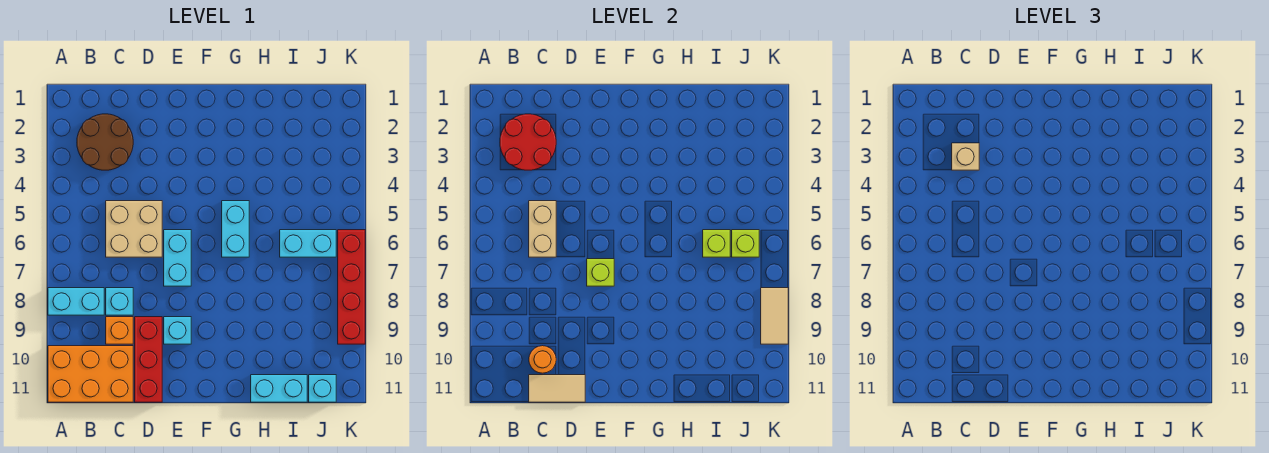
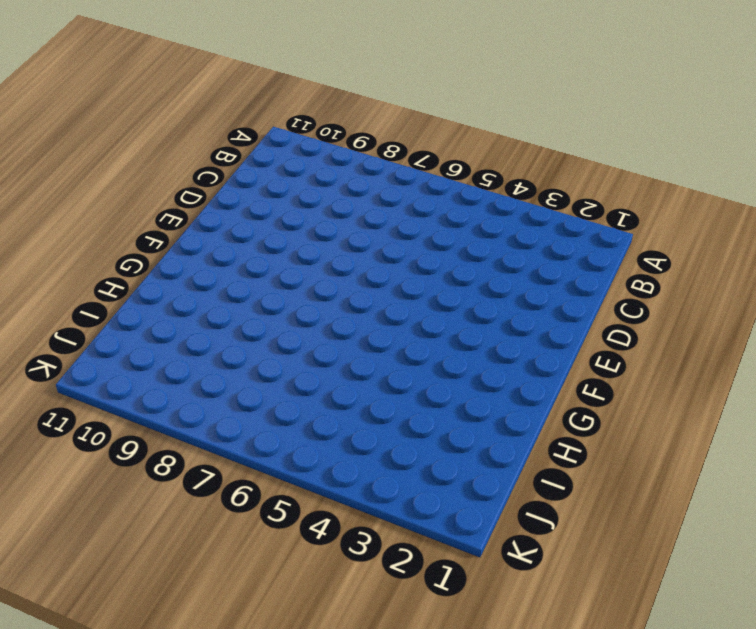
none -> cyan 1x2 brick [48,288,104,315]
none -> orange 2x3 brick [48,346,133,402]
none -> brown 2x2 round brick [77,114,133,170]

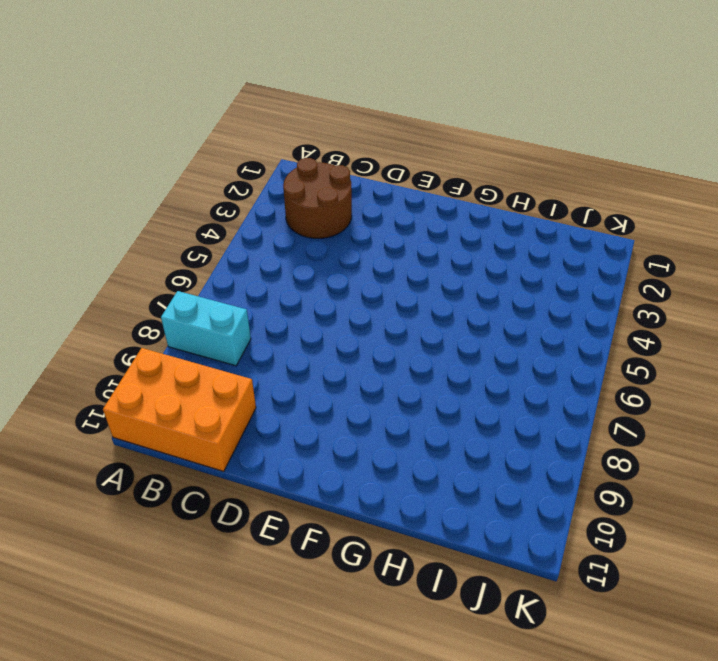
none -> tan 2x2 brick [106,201,162,257]
none -> cyan 1x1 brick [106,288,133,315]
none -> orange 1x1 brick [106,317,133,344]

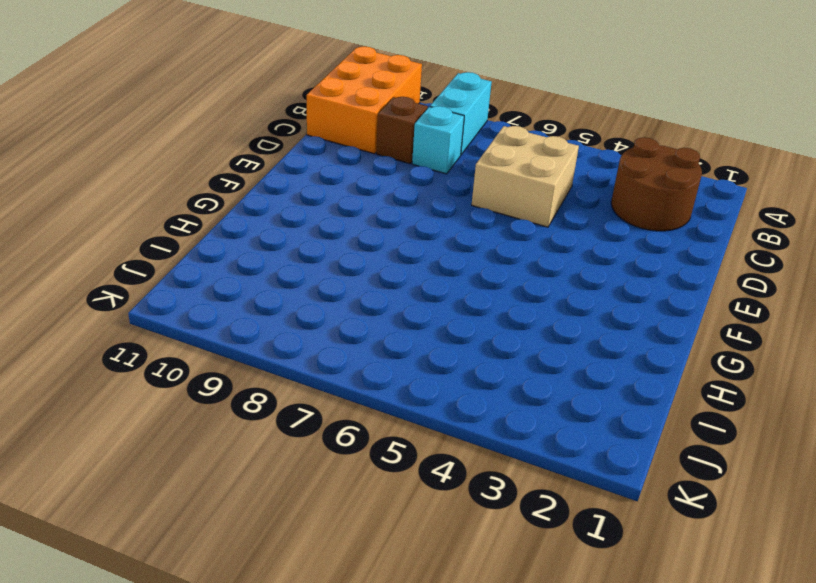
brown 1x1 brick [376,97,428,164] -> orange 1x1 brick [106,317,133,344]
none -> red 1x3 brick [135,317,162,402]
none -> cyan 1x2 brick [164,230,191,286]
none -> cyan 1x1 brick [164,317,191,344]

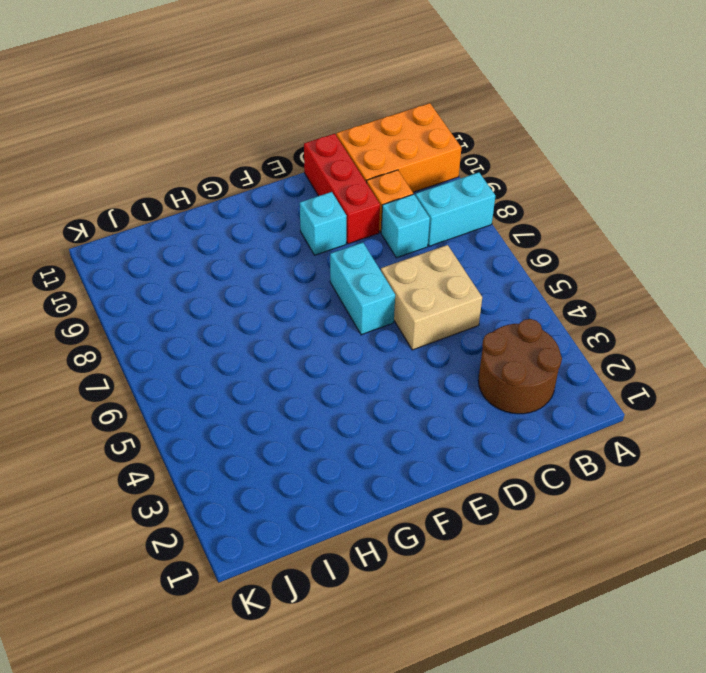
none -> cyan 1x2 brick [222,201,249,257]
none -> cyan 1x2 brick [251,375,307,402]
none -> cyan 1x2 brick [280,230,336,257]

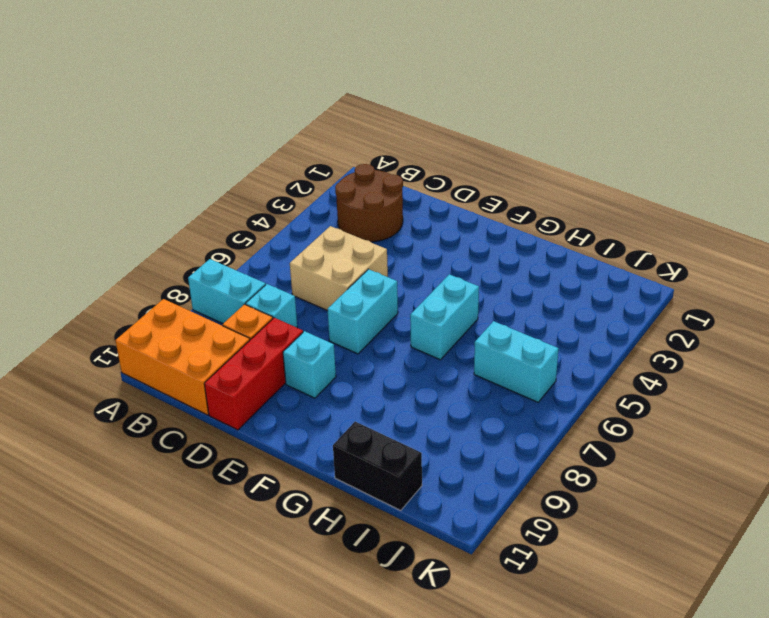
black 1x2 brick [333,422,422,510] -> cyan 1x2 brick [251,375,307,402]
none -> cyan 1x1 brick [309,375,336,402]
none -> red 1x4 brick [338,230,365,344]
none -> red 2x2 round brick [500,114,556,170]

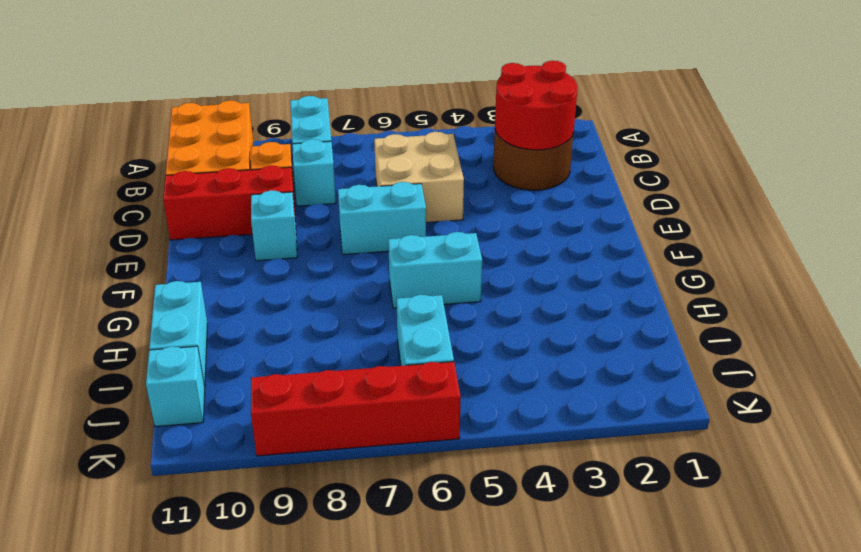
none -> tan 1x2 brick [529,201,556,257]
none -> orange 1x1 round brick [529,346,556,373]
none -> tan 1x2 tile [529,375,585,402]

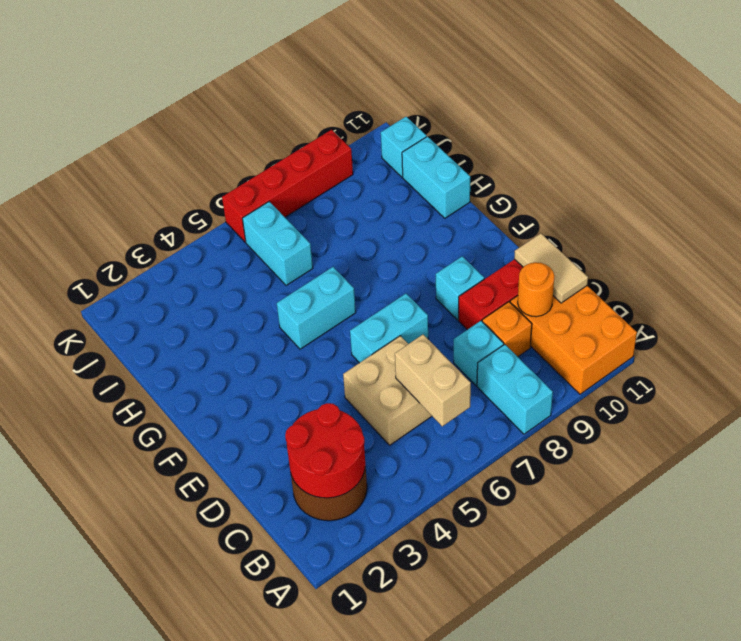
tan 1x2 brick [395,335,471,426] -> tan 1x2 brick turned to [529,201,556,257]
none -> lime 1x1 brick [587,259,614,286]
none -> lime 1x1 brick [703,230,730,257]
none -> lime 1x1 brick [732,230,759,257]

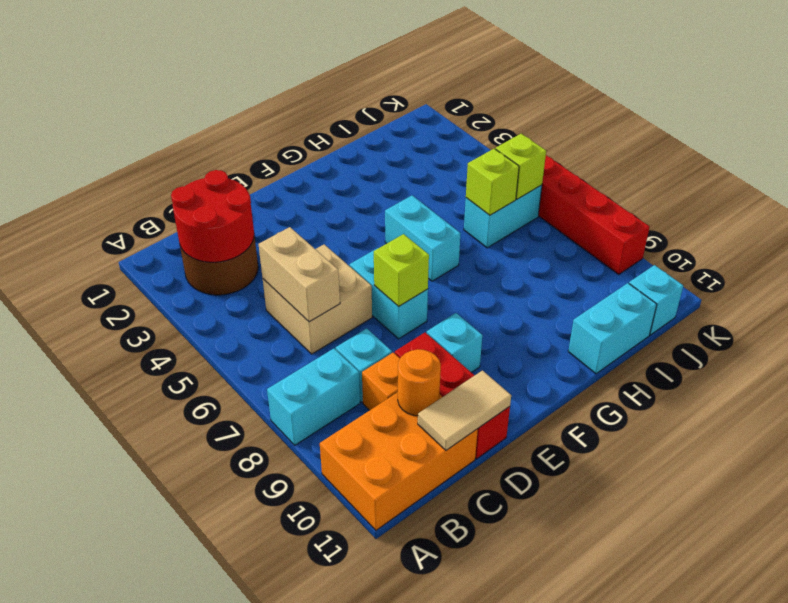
none -> tan 1x2 tile [761,288,788,344]
none -> tan 1x1 brick [952,143,979,170]

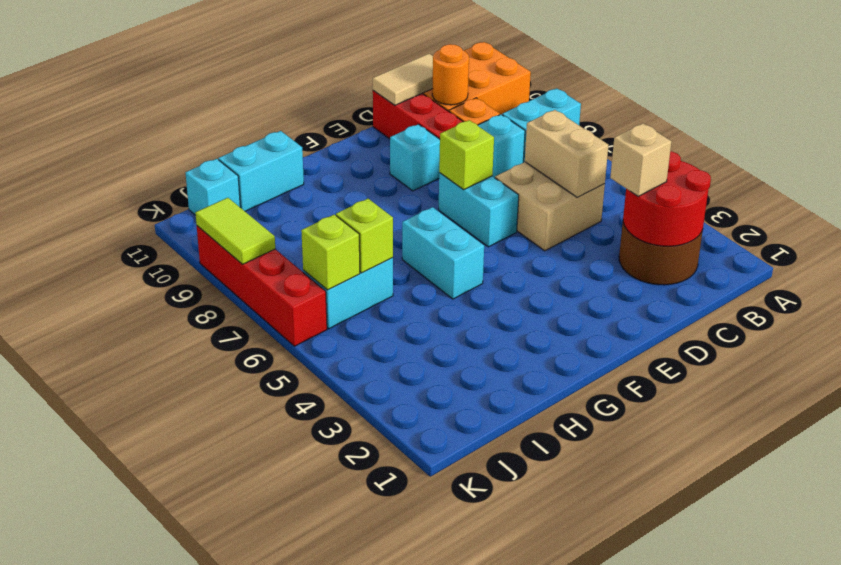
lime 1x2 tile [195,198,275,264] -> tan 1x2 tile [761,288,788,344]

